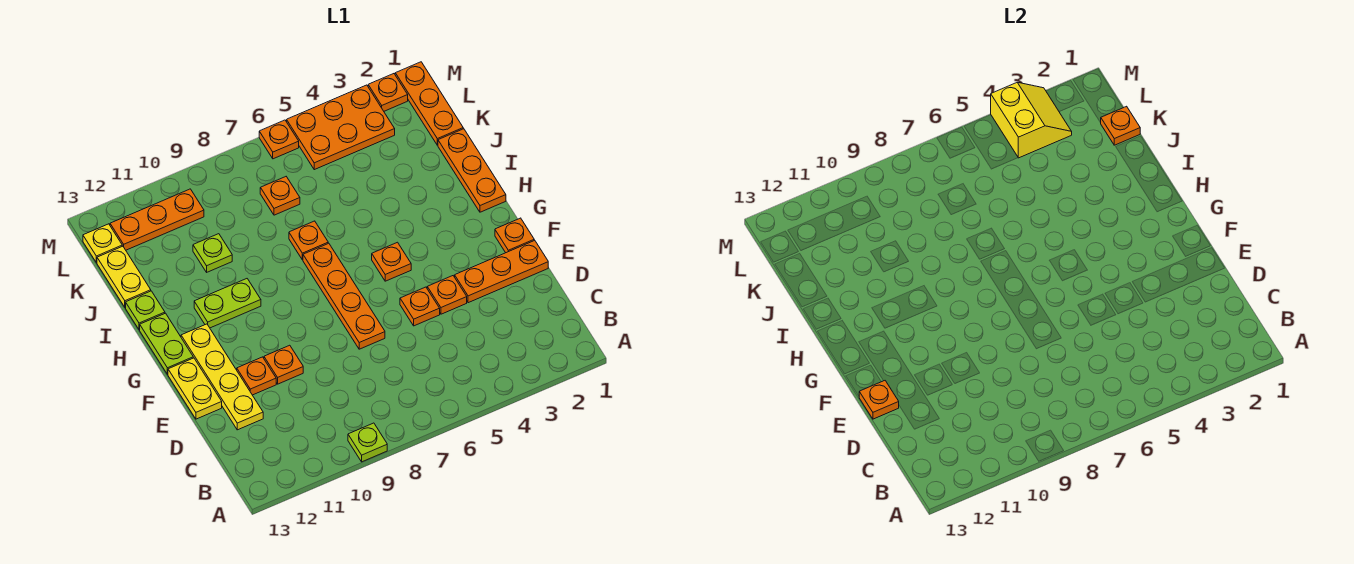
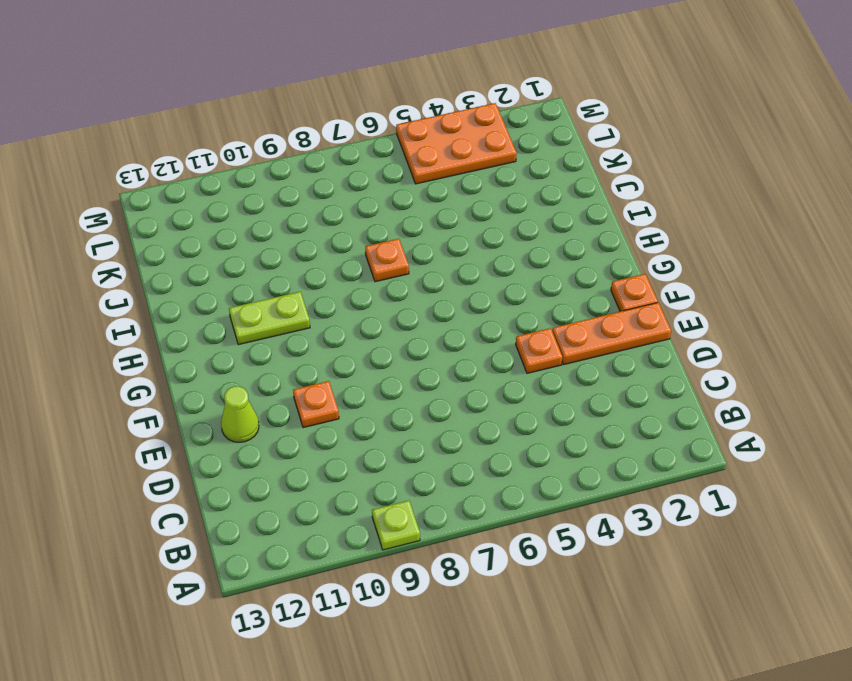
lime 1x1 cone [221,386,259,442] -> yellow 1x4 plate [181,324,263,430]
none -> orange 1x1 plate [400,287,440,326]
none -> orange 1x4 plate [303,243,385,349]
none -> orange 1x1 plate [237,357,276,395]

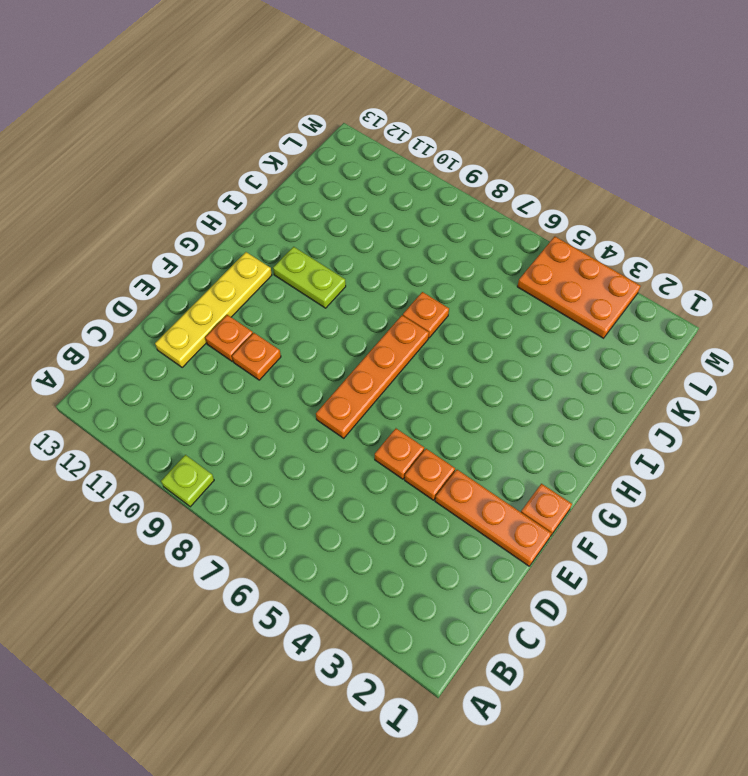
none -> yellow 1x2 plate [168,358,222,419]
none -> orange 1x1 plate [372,242,411,281]
none -> lime 1x2 plate [140,313,193,375]

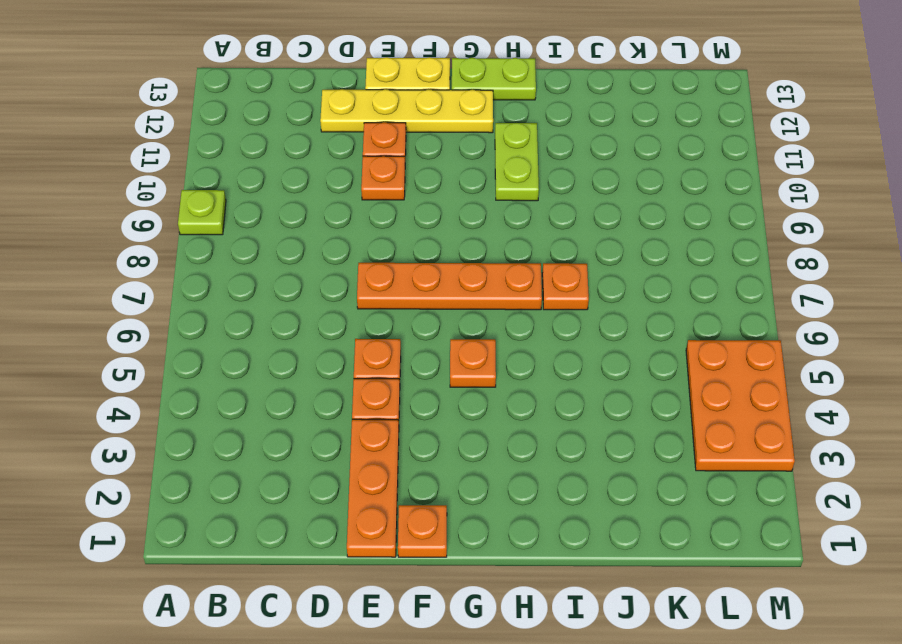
none -> orange 1x3 plate [438,129,506,212]
none -> lime 1x1 plate [126,291,165,330]
none -> lime 1x1 plate [193,234,232,272]

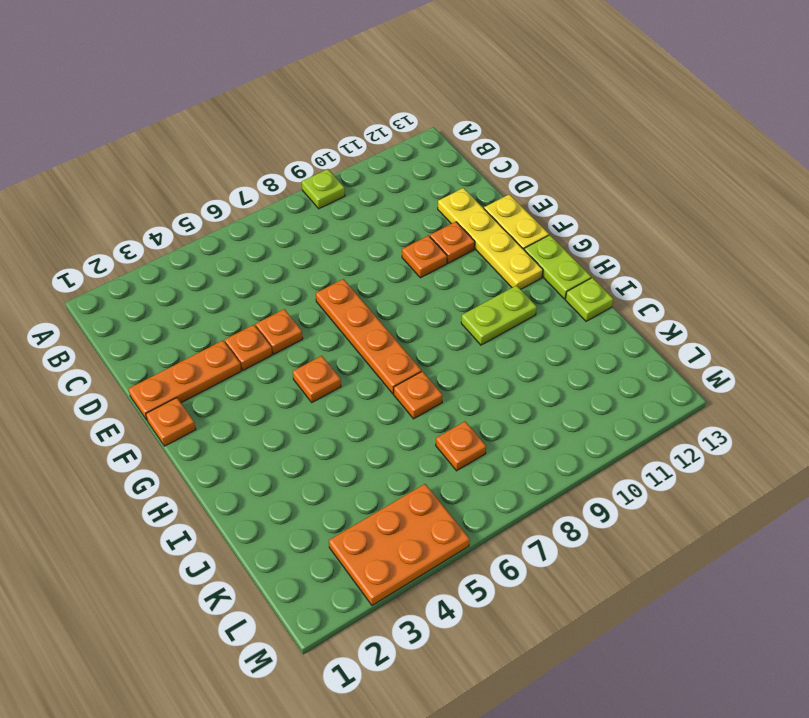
none -> orange 1x3 plate [438,129,506,212]
none -> lime 1x1 plate [193,234,232,272]
none -> yellow 1x2 plate [97,246,151,307]

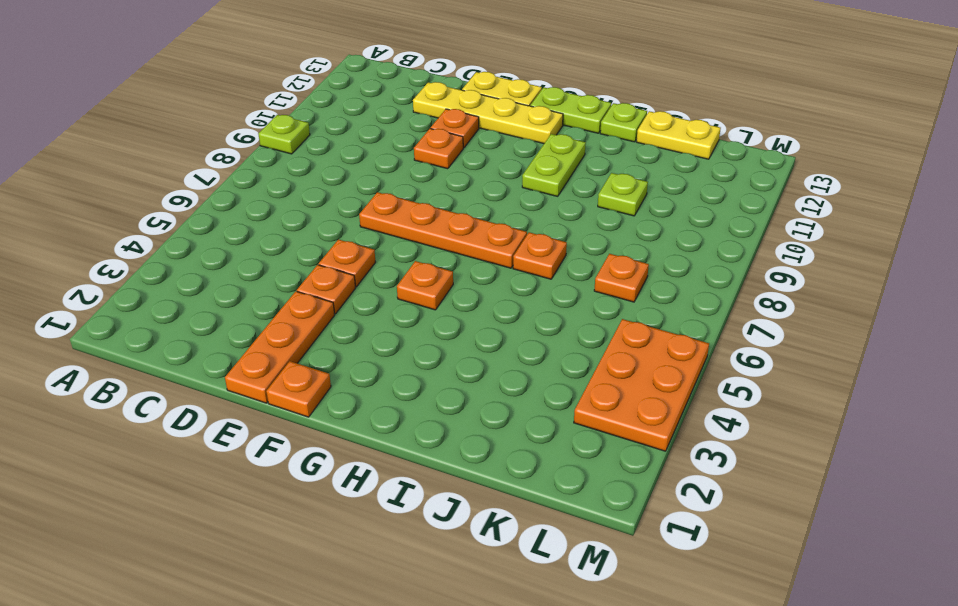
none -> orange 1x3 plate [438,129,506,212]
none -> orange 1x3 plate [395,62,463,145]
none -> orange 1x3 plate [110,189,204,250]

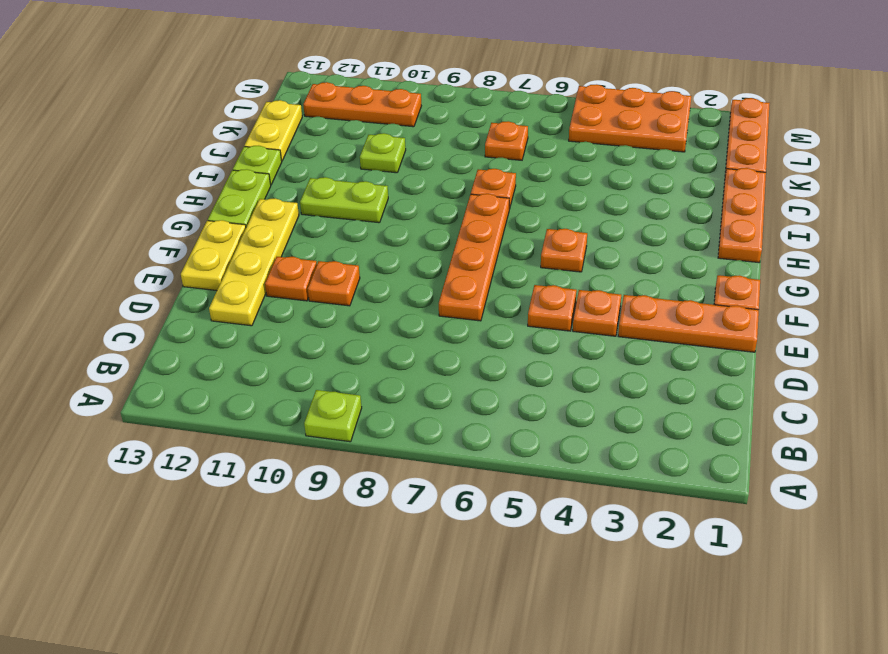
none -> yellow 1x1 plate [83,224,122,263]
none -> orange 1x1 plate [368,74,408,111]
none -> orange 1x1 plate [259,120,299,159]

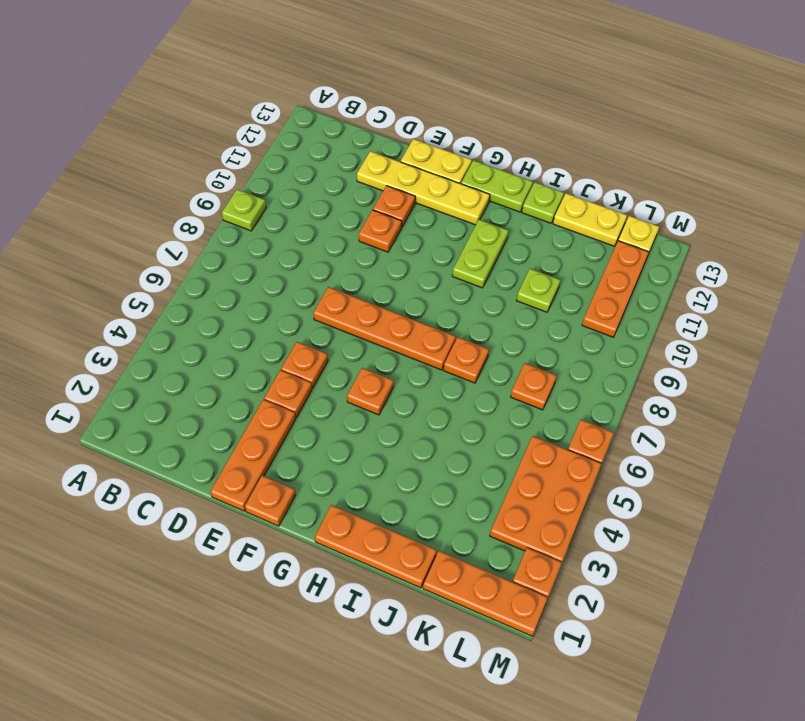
none -> orange 1x1 plate [859,381,899,419]
none -> orange 1x1 plate [1100,106,1140,145]
none -> yellow 2x2 slope [991,82,1072,158]

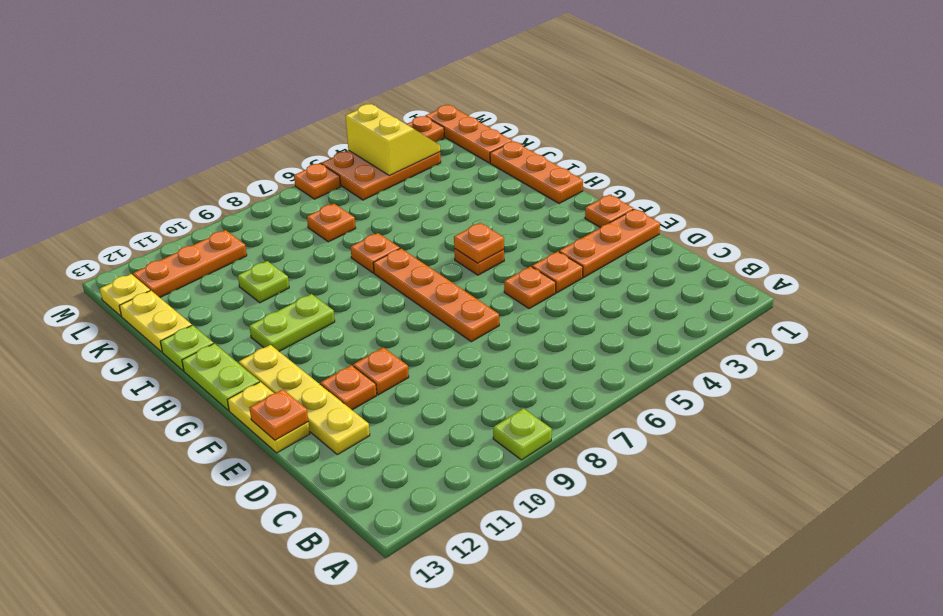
orange 1x1 plate [454,223,504,263] -> orange 1x1 plate moved to [1100,106,1140,145]

